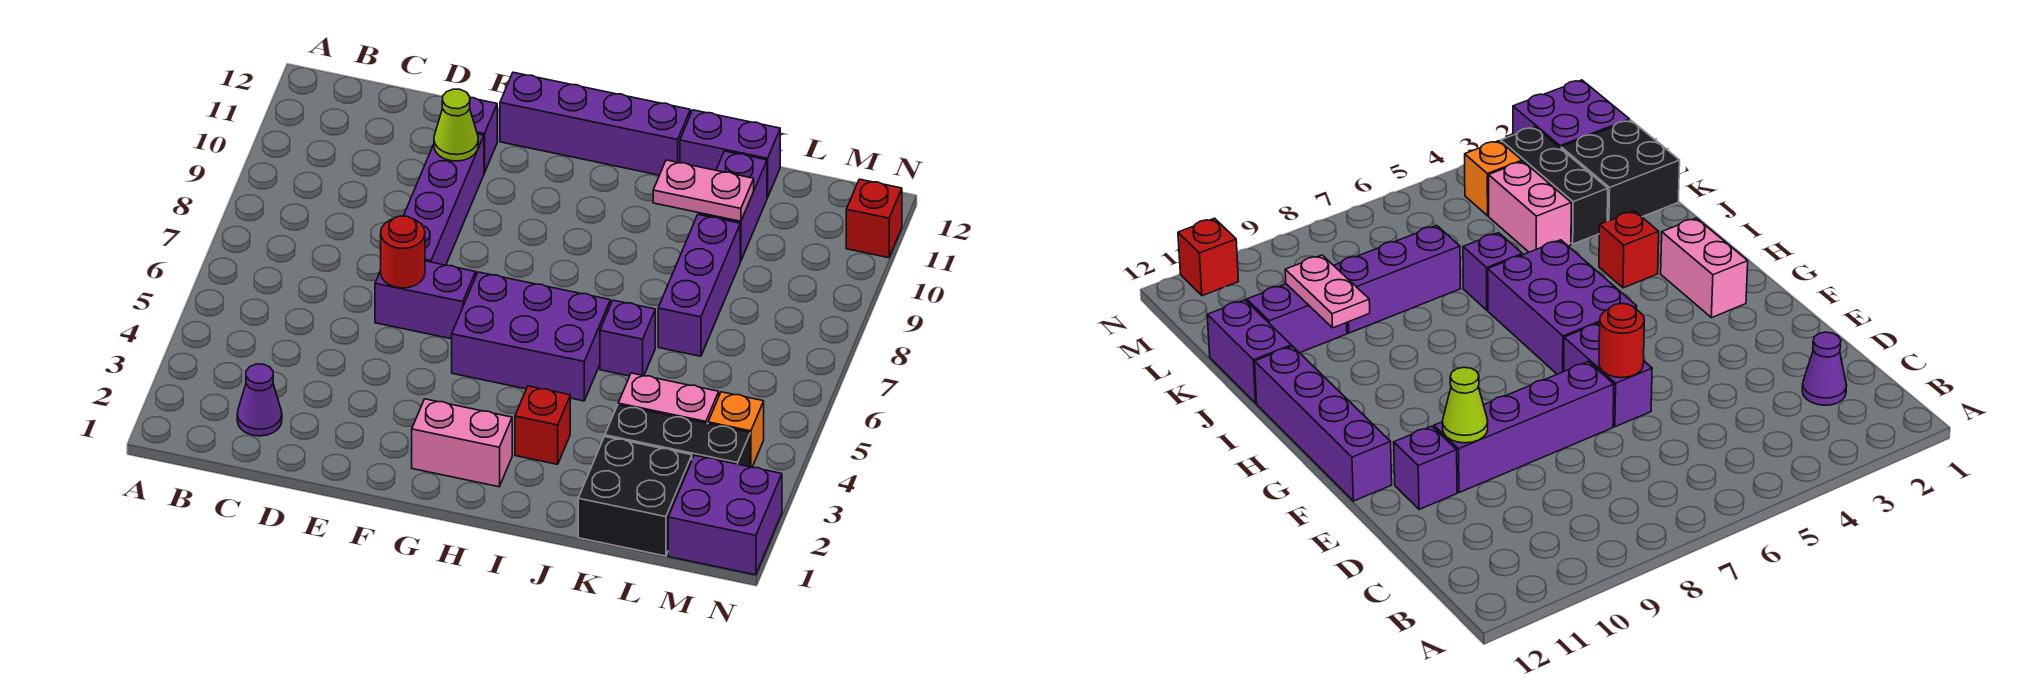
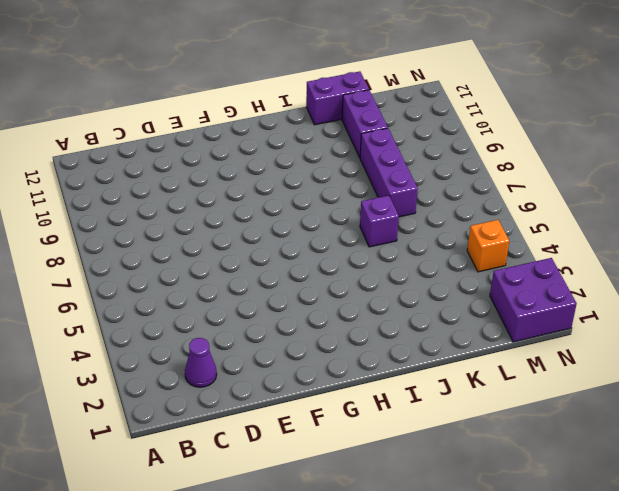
none -> purple 1x2 brick [375,261,476,339]
none -> purple 1x4 brick [404,134,484,265]
none -> purple 1x1 brick [470,98,497,173]

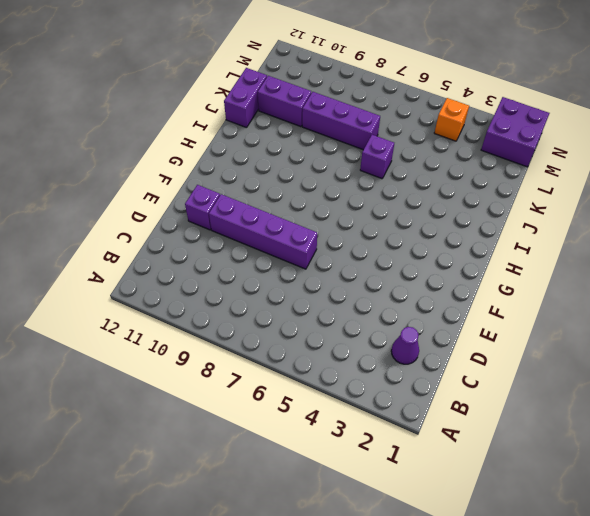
none -> purple 1x2 brick [375,261,476,339]
none -> purple 1x4 brick [500,72,690,175]
none -> pink 1x2 brick [412,399,512,487]

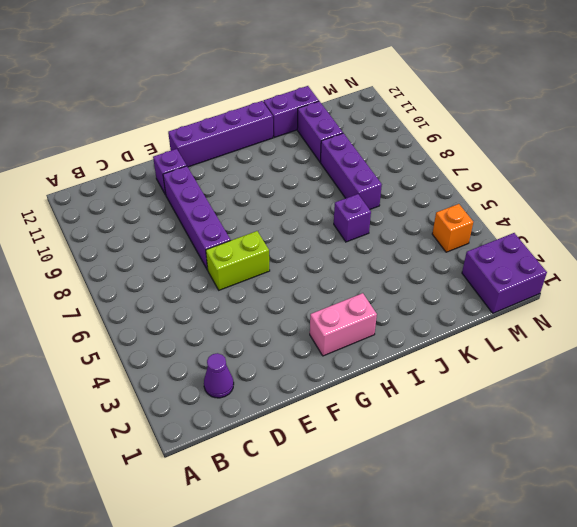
lime 1x2 brick [206,231,270,290] -> purple 1x2 brick [375,261,476,339]
none -> purple 2x3 brick [452,272,610,401]
none -> red 1x1 brick [515,386,570,464]
none -> black 2x2 brick [578,437,692,556]

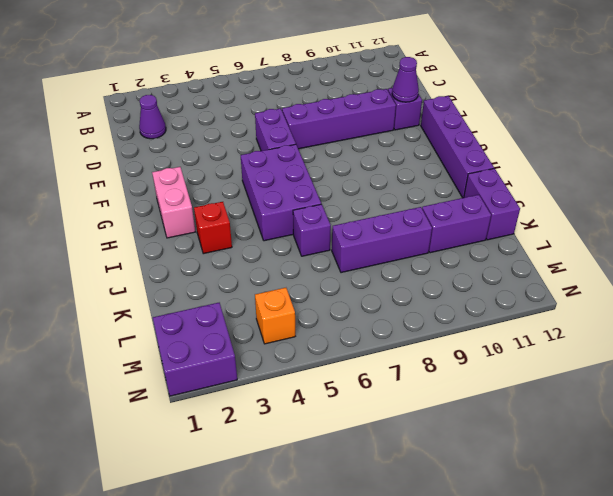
purple 1x1 cone [392,57,419,102] -> none
none -> black 2x2 brick [578,437,692,556]
none -> black 1x3 brick [605,405,750,467]
none -> pink 1x2 brick [618,373,719,424]

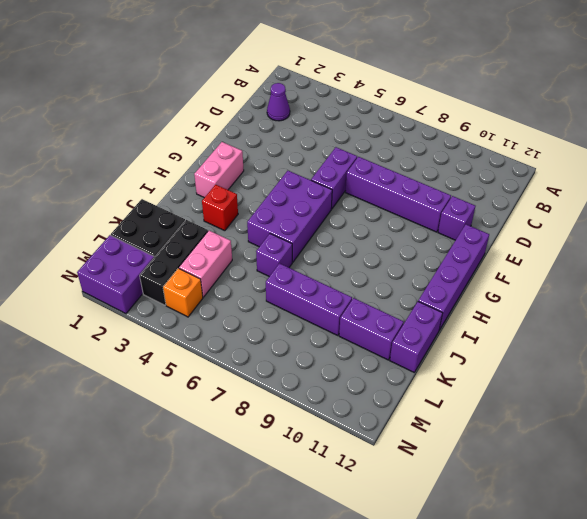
none -> red 1x1 brick [846,179,902,258]
none -> red 1x1 round brick [381,216,425,288]
none -> lime 1x1 cone [434,89,478,161]

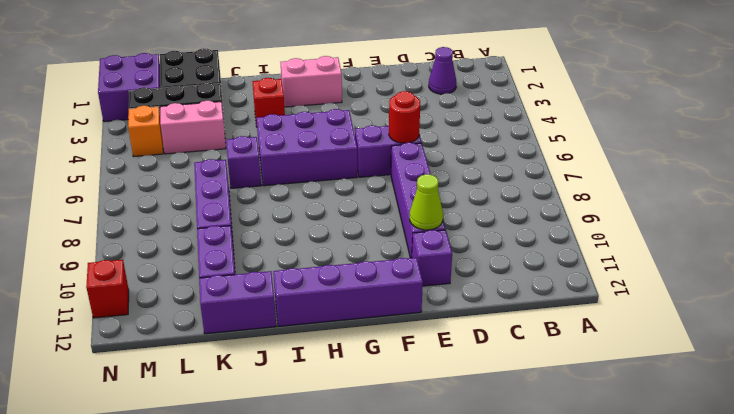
none -> pink 1x2 plate [653,160,754,221]

